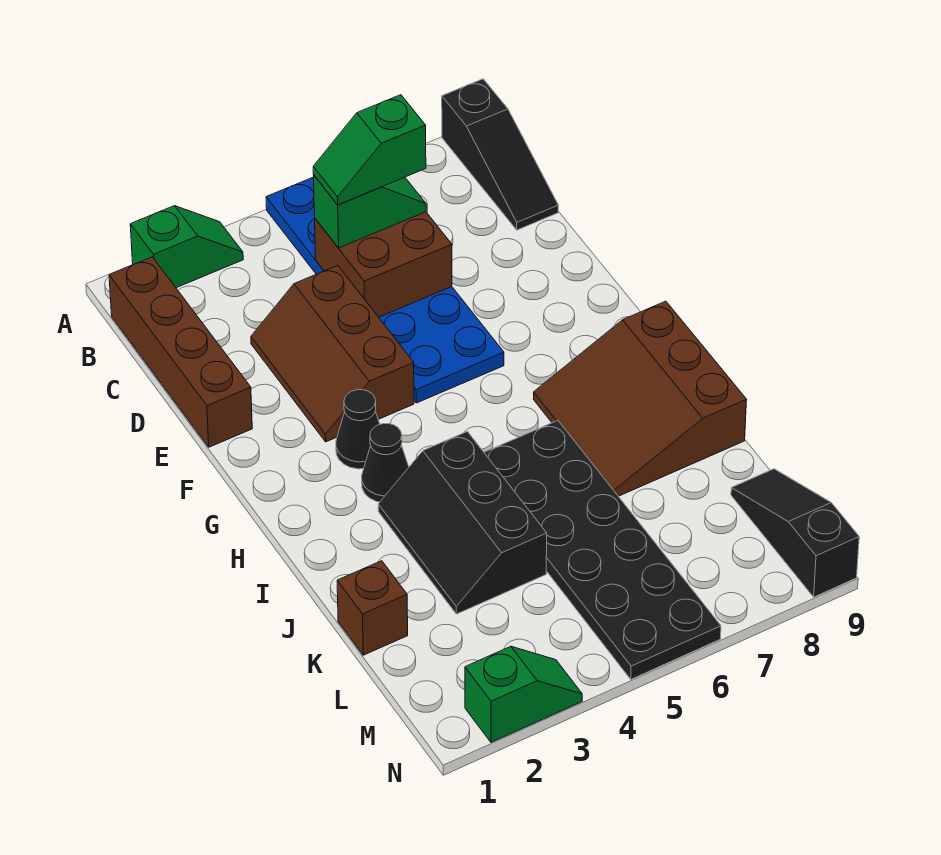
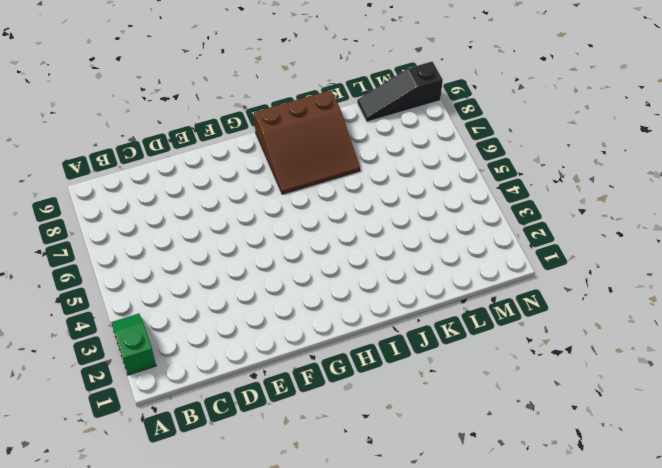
none -> blue 2x6 plate [266,177,504,403]
none -> black 1x3 slope [442,79,558,230]
none -> brown 1x4 brick [109,257,252,447]

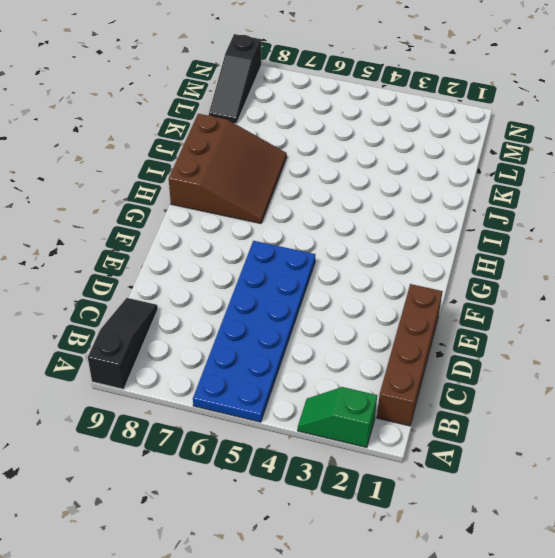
none -> brown 2x3 slope [251,265,414,442]
none -> black 1x1 cone [336,390,380,469]
none -> black 1x1 cone [362,424,409,502]

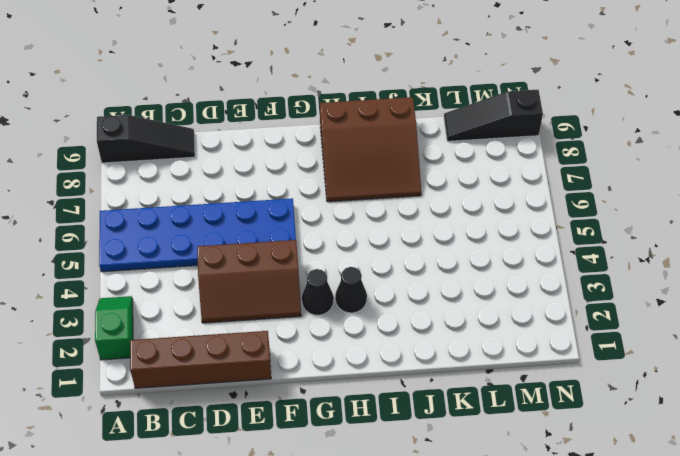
none -> black 2x3 slope [378,431,547,614]
none -> black 2x6 plate [484,421,721,679]
none -> brown 1x1 brick [337,561,408,655]

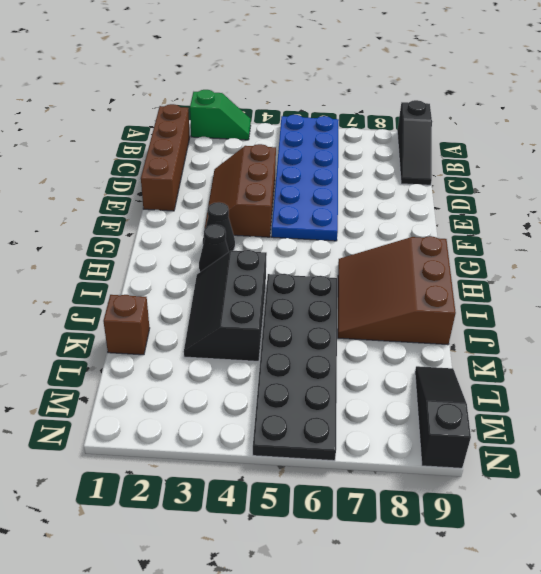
none -> green 1x2 slope [465,646,582,742]
none -> brown 2x2 brick [315,212,452,317]
none -> green 1x2 slope [314,176,426,248]

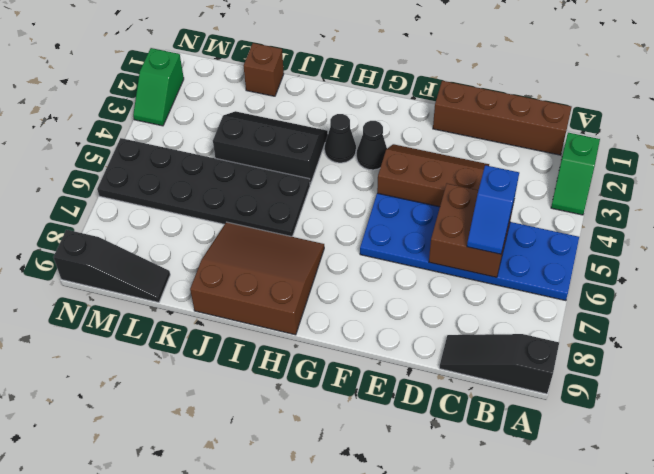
blue 1x2 slope [467,165,519,254] -> green 1x2 slope [314,176,426,248]
none -> green 1x2 slope [313,95,426,205]

